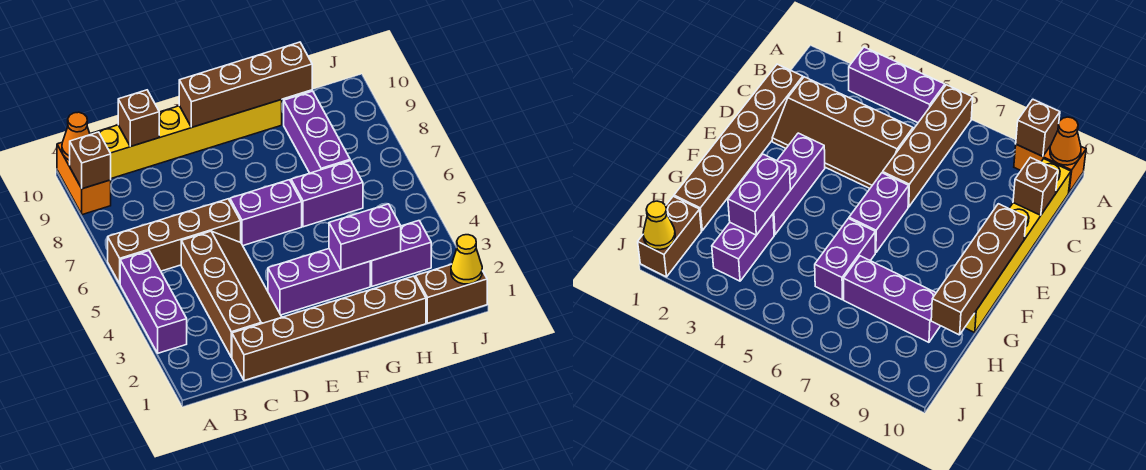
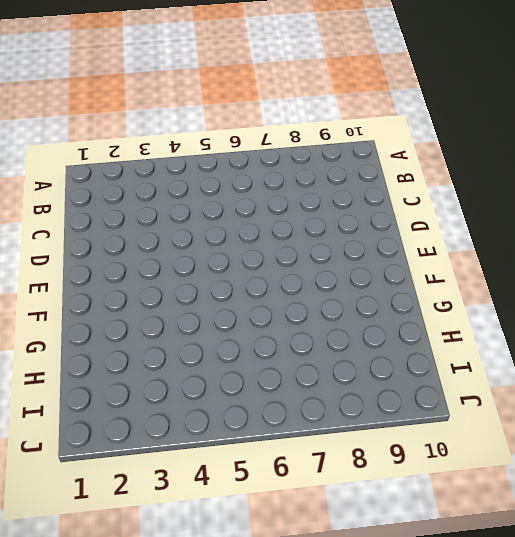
none -> purple 1x3 brick [120,251,187,353]
none -> brown 1x4 brick [108,199,241,284]
none -> orange 1x2 brick [57,143,111,215]

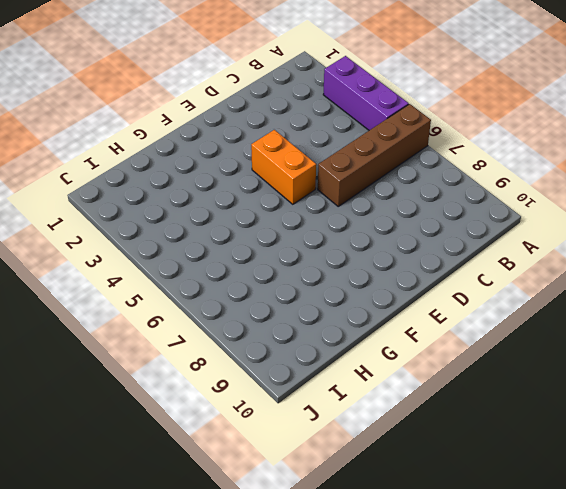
orange 1x2 brick [251,130,316,204] -> orange 1x2 brick moved to [57,143,111,215]
none -> yellow 1x6 brick [90,100,282,178]
none -> brown 1x6 brick [232,276,426,381]
none -> brown 2x4 slope [181,231,281,357]

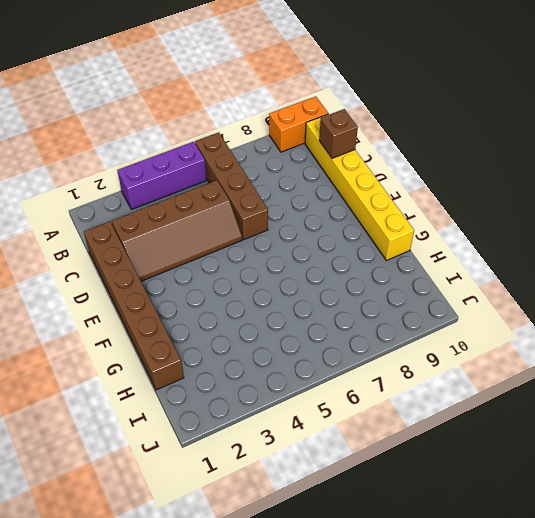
none -> purple 1x3 brick [268,249,370,315]
none -> purple 1x2 brick [230,180,302,246]
none -> purple 1x2 brick [291,161,363,227]

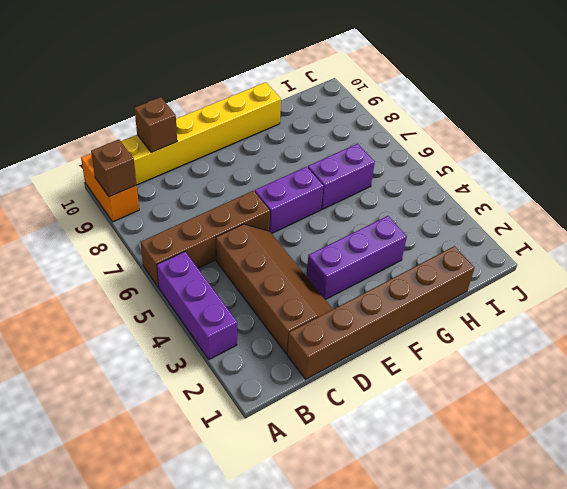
none -> purple 1x2 brick [370,221,431,286]
none -> purple 1x3 brick [284,91,350,173]
none -> brown 1x2 brick [415,265,487,323]

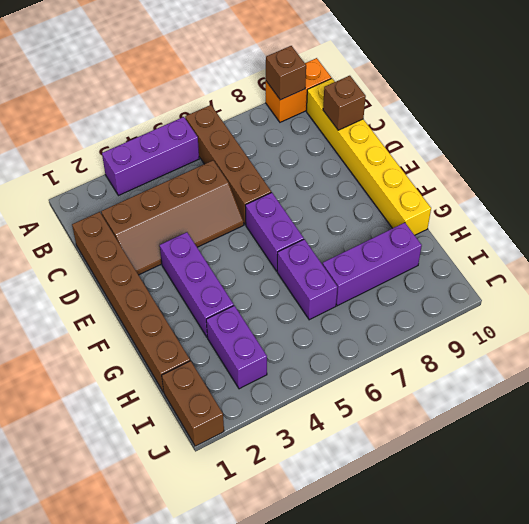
none -> orange 1x1 cone [62,112,90,160]
none -> brown 1x4 brick [179,42,312,127]
none -> purple 1x2 brick [329,204,401,270]

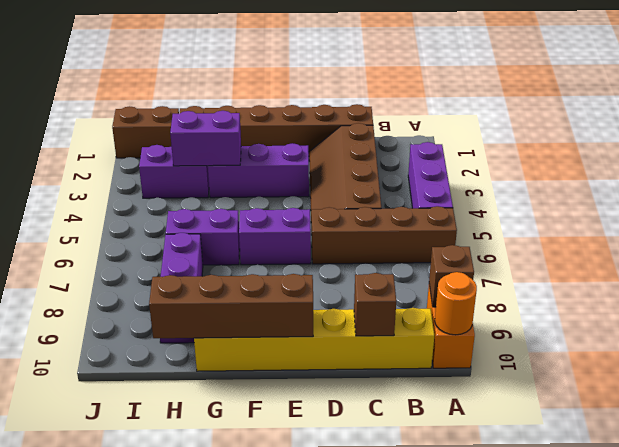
orange 1x1 round brick [435,272,477,335] -> orange 1x1 cone [62,112,90,160]
none -> yellow 1x1 cone [451,235,482,284]

